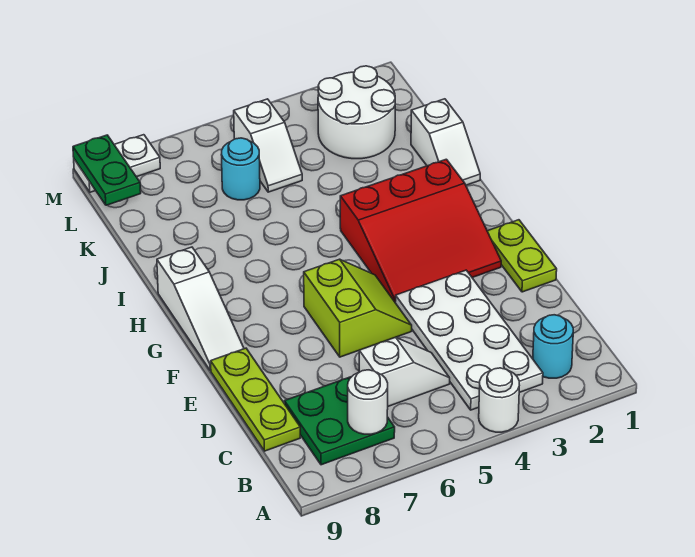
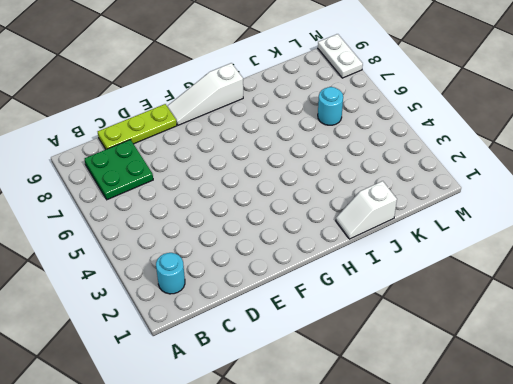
none -> white 1x1 round brick [479,368,519,432]
none -> white 2x4 plate [395,270,543,410]
none -> white 1x2 slope [359,337,450,406]

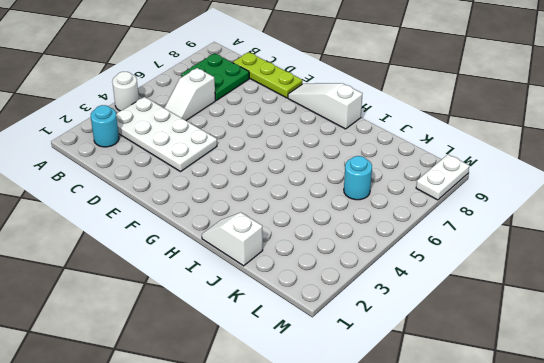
none -> lime 1x2 plate [487,220,557,292]
none -> lime 2x2 slope [304,259,412,357]
none -> red 3x3 slope [340,159,501,302]

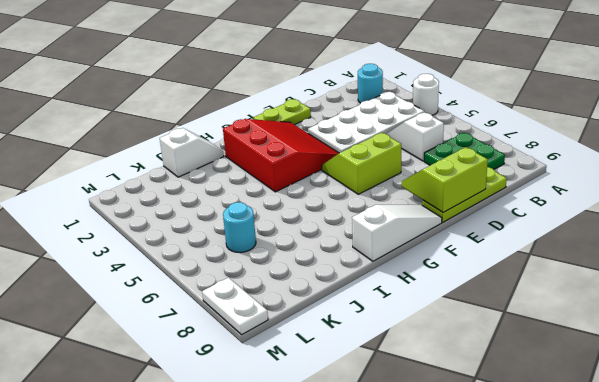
lime 2x2 slope [402,147,488,213] -> none
none -> white 2x2 round brick [318,66,395,159]
none -> white 1x2 slope [234,99,302,192]
none -> white 1x1 round brick [348,370,388,434]

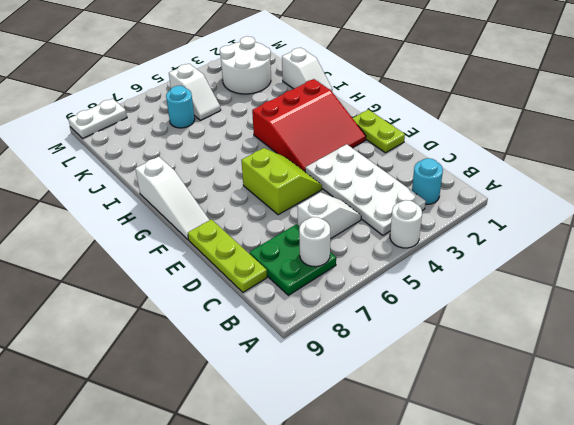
none -> green 1x2 plate [73,135,141,205]

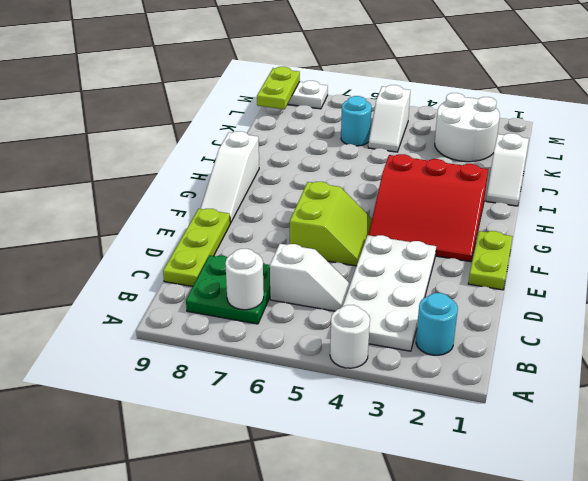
lime 1x2 plate [257,67,300,109] -> green 1x2 plate [73,135,141,205]

